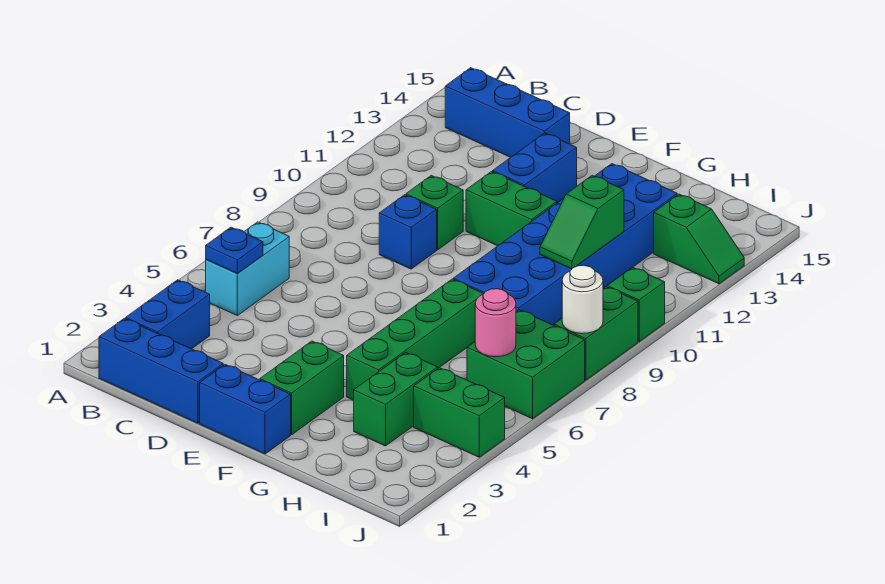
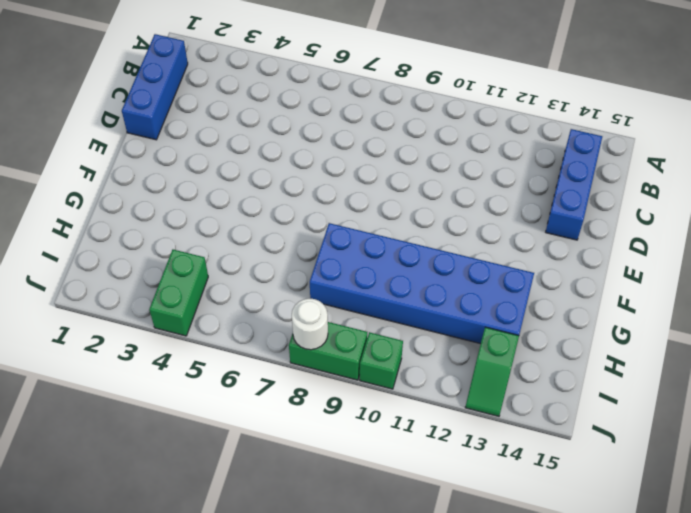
none -> blue 1x2 brick [126,280,210,349]
none -> cyan 1x2 brick [206,222,289,316]
none -> blue 1x1 brick [379,195,437,269]

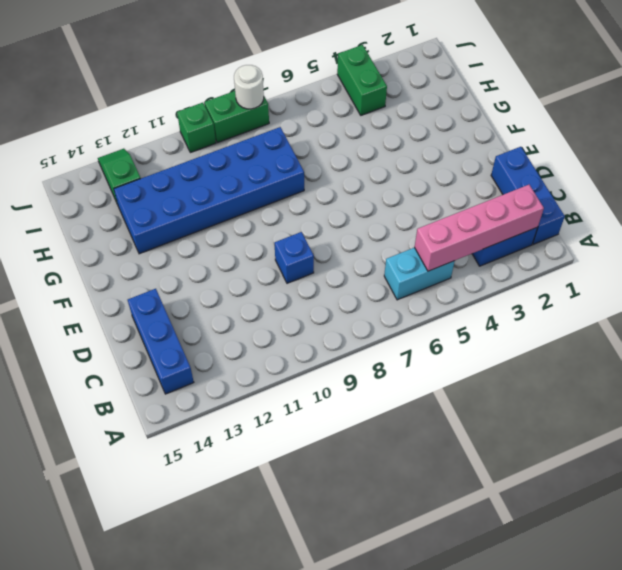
pink 1x4 brick [414,185,544,271] -> blue 1x1 plate [206,227,263,273]
none -> green 1x1 brick [406,175,463,250]
none -> blue 1x2 brick [200,364,291,454]
none -> green 1x2 brick [466,172,557,246]

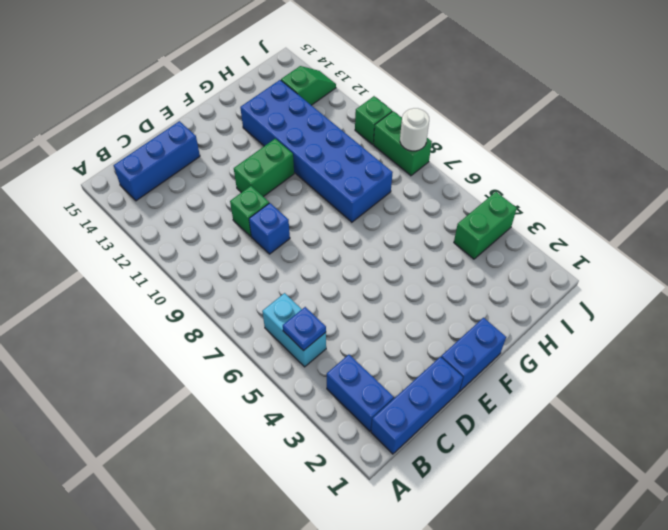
none -> blue 1x2 brick [493,133,577,203]
none -> green 1x2 brick [260,341,344,435]
none -> green 1x4 brick [347,279,483,400]

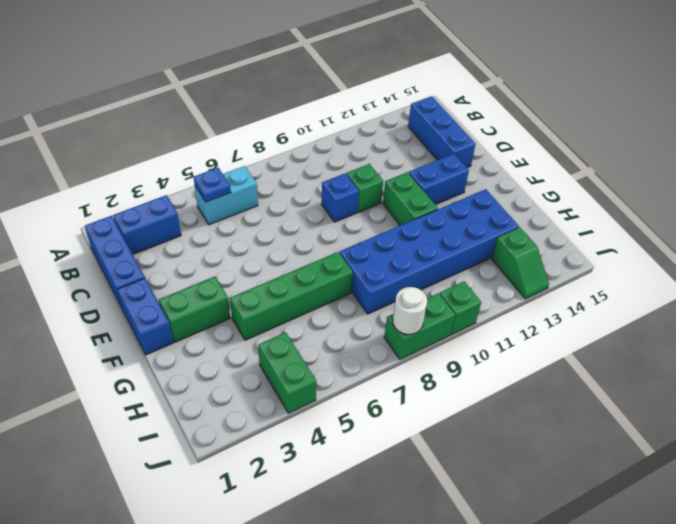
none -> green 1x2 brick [354,352,438,446]
none -> green 2x2 brick [467,310,585,419]
none -> green 1x2 slope [540,175,624,269]

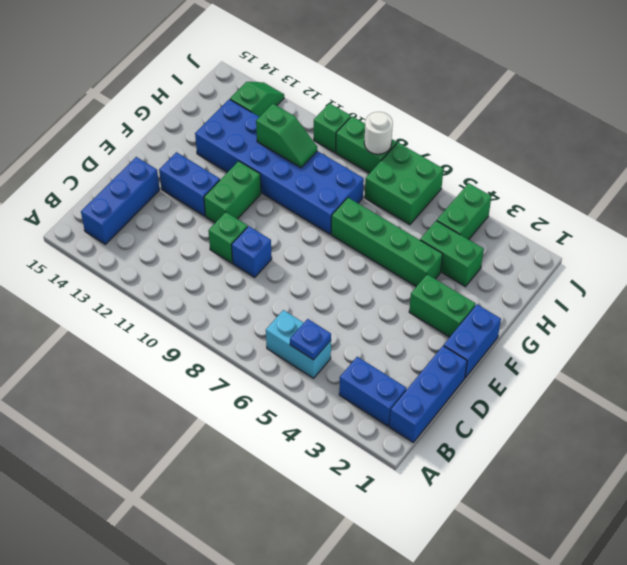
none -> pink 1x1 round brick [475,289,516,357]

